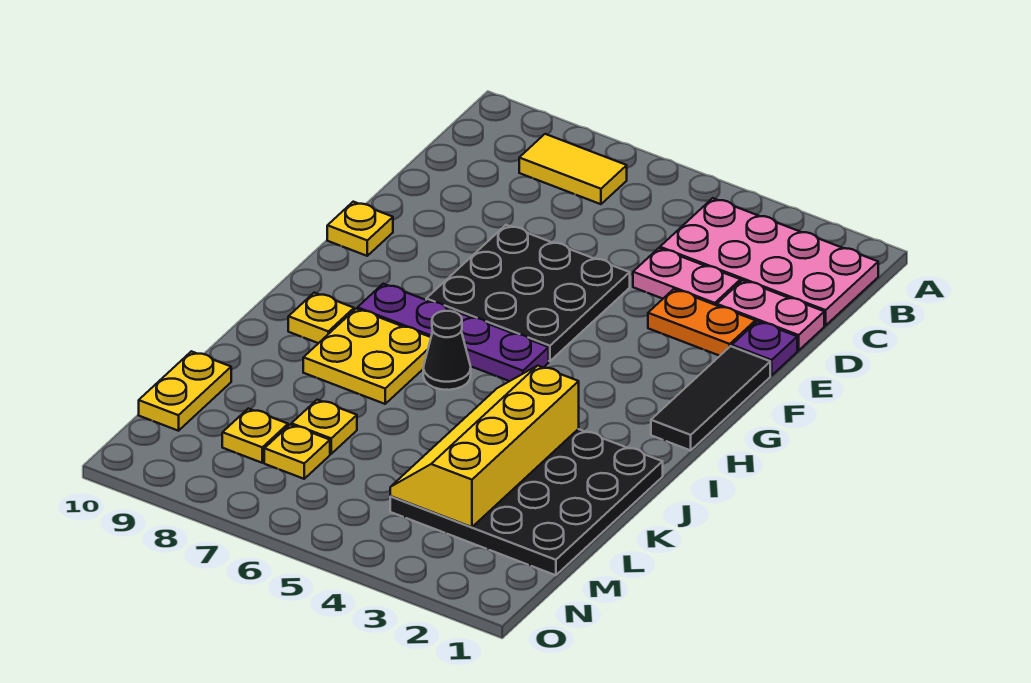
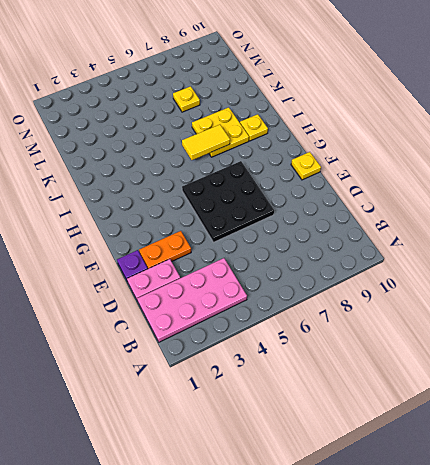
yellow 1x2 tile [182,125,230,160] -> yellow 1x2 tile moved to [519,134,627,204]
none -> pink 1x2 plate [633,248,741,305]
none -> black 1x3 tile [651,346,770,450]
none -> purple 1x4 plate [357,284,549,381]

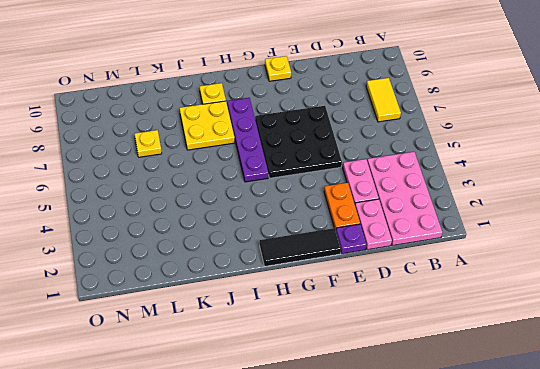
none -> black 1x1 cone [423,311,471,390]
none -> black 4x4 plate [390,429,663,575]
none -> yellow 1x2 plate [139,351,231,431]

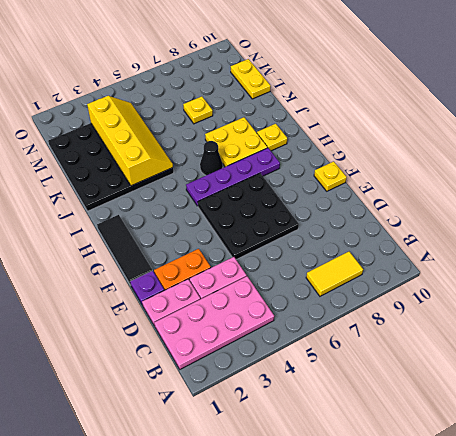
none -> yellow 1x1 plate [264,425,330,479]
none -> yellow 1x1 plate [222,409,288,463]

